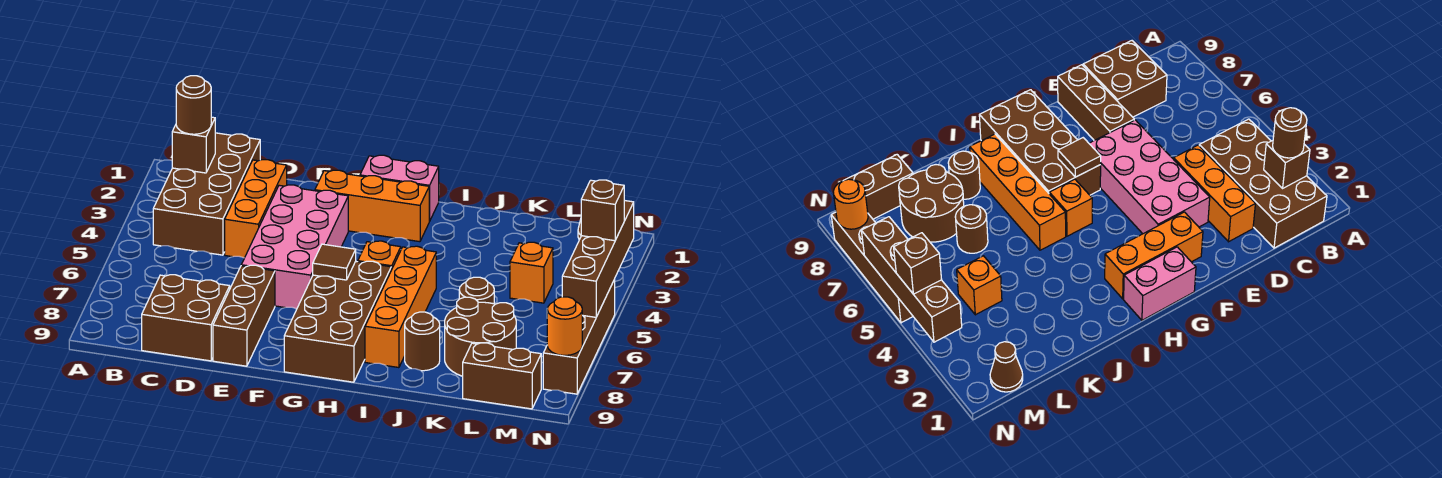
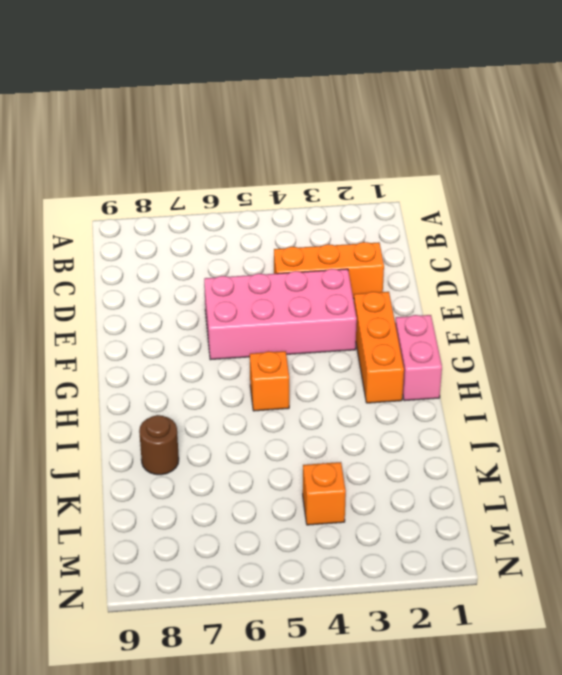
none -> brown 2x4 brick [153,133,260,255]
none -> brown 2x2 brick [142,275,230,361]
none -> brown 1x3 brick [213,265,275,366]

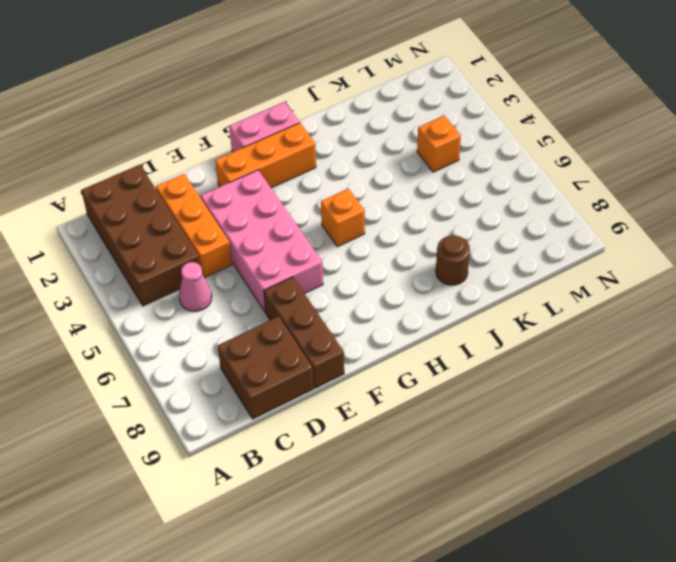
pink 1x1 cone [179,262,212,311] -> none
none -> brown 2x4 brick [284,261,391,382]
none -> orange 1x4 brick [365,246,436,368]
none -> brown 1x1 round brick [459,277,494,304]

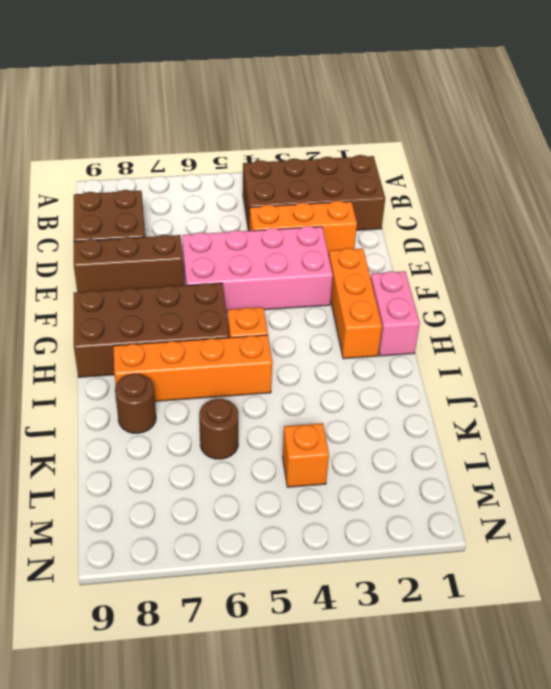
none -> brown 2x2 round brick [445,297,516,376]
none -> brown 1x2 brick [463,343,541,409]
none -> brown 1x1 cone [990,342,1023,392]

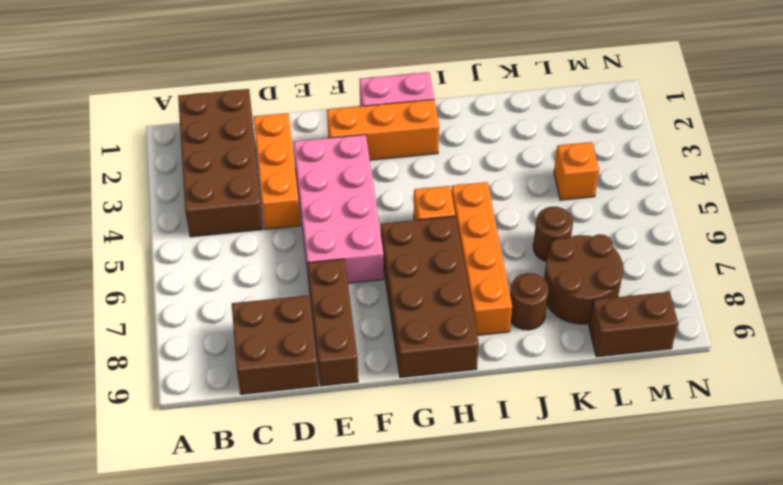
none -> brown 1x1 cone [990,342,1023,392]
none -> brown 1x4 brick [543,280,615,394]
none -> brown 1x1 brick [172,117,215,173]

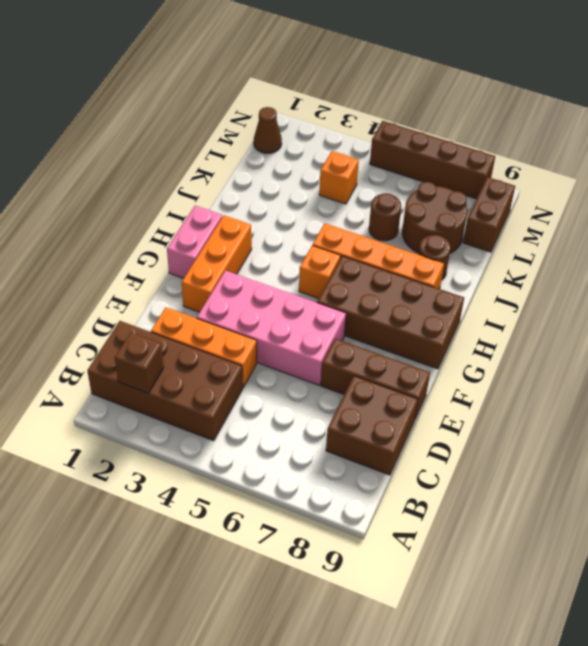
none -> brown 1x1 tile [313,244,356,280]
none -> brown 1x4 brick [562,200,634,317]
none -> orange 1x1 round brick [547,297,582,355]

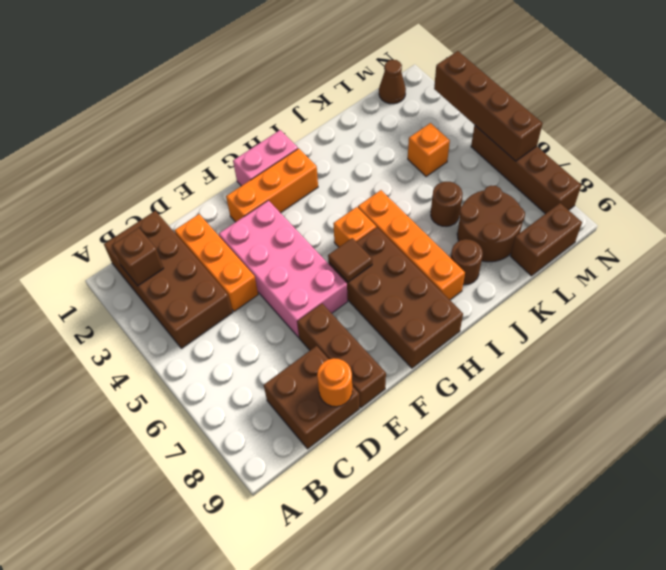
orange 1x1 round brick [317,358,352,407] -> orange 1x1 round brick moved to [547,297,582,355]
none -> brown 1x1 round brick [176,76,211,134]
none -> brown 1x1 brick [581,180,624,241]

